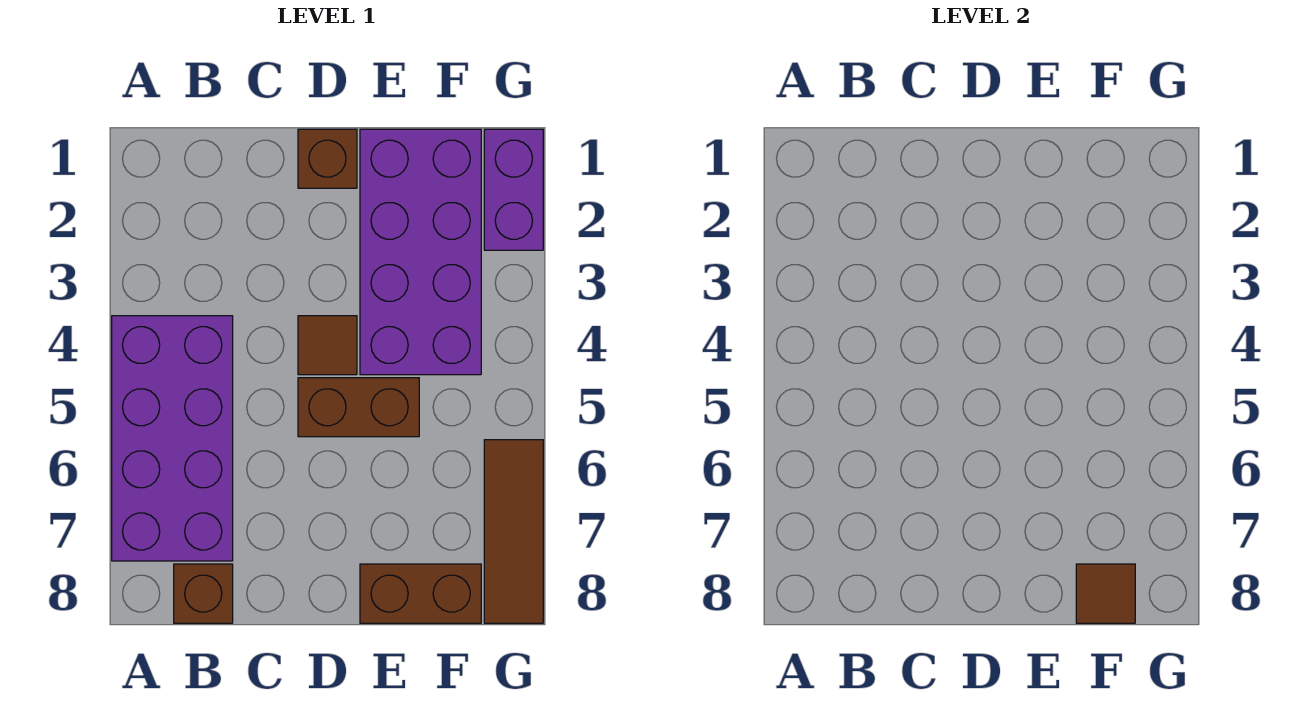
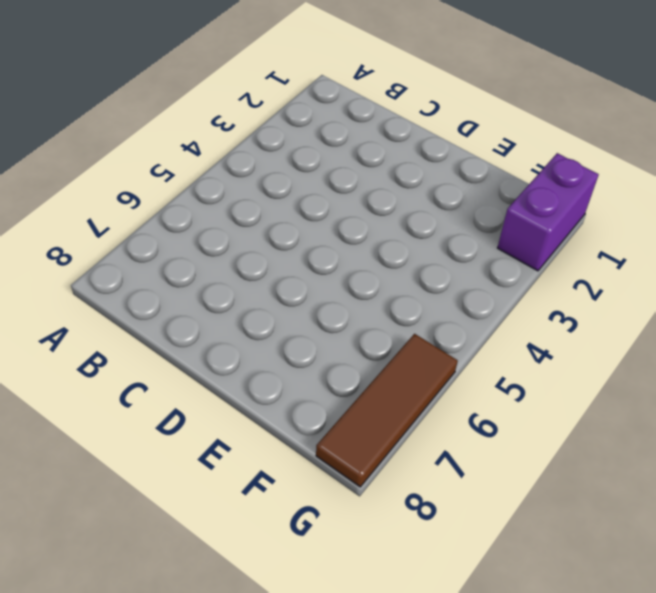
none -> purple 2x4 brick [112,316,233,561]
none -> brown 1x1 brick [174,564,233,623]

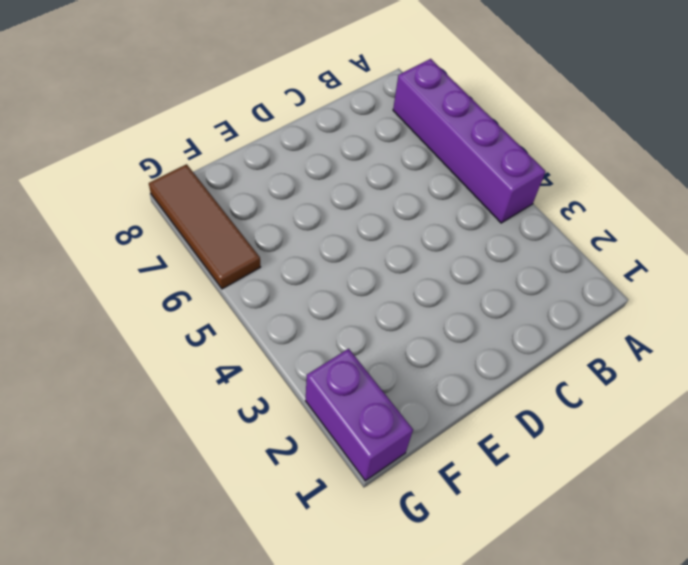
purple 1x4 brick [393,59,546,223] -> purple 2x4 brick [112,316,233,561]
none -> brown 1x1 brick [174,564,233,623]
none -> brown 1x1 brick [298,129,357,188]

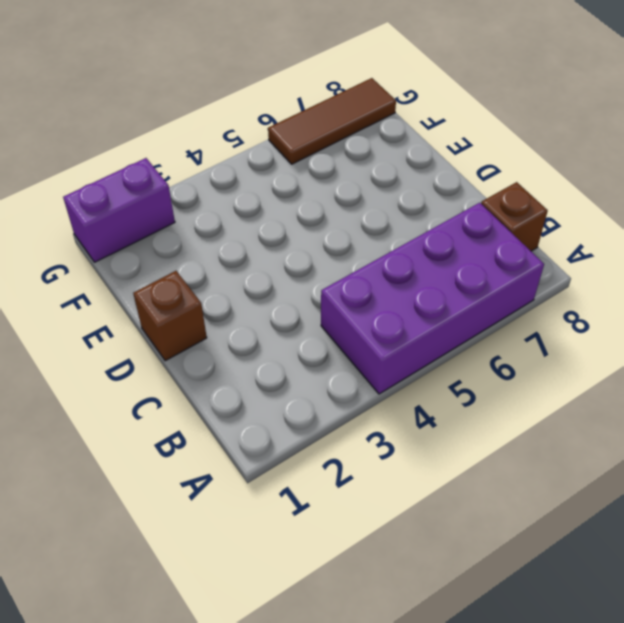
none -> brown 1x1 tile [298,316,357,375]
none -> brown 1x2 brick [298,378,419,437]

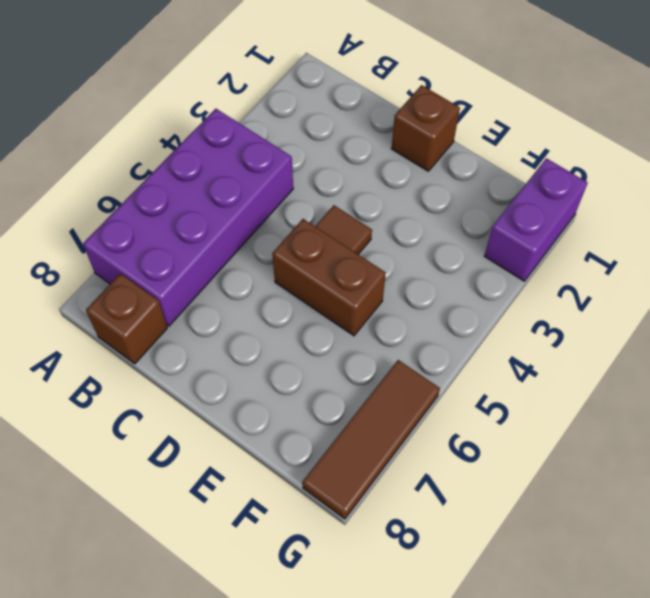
none -> purple 2x4 brick [360,129,481,375]
none -> brown 1x2 brick [360,564,481,623]

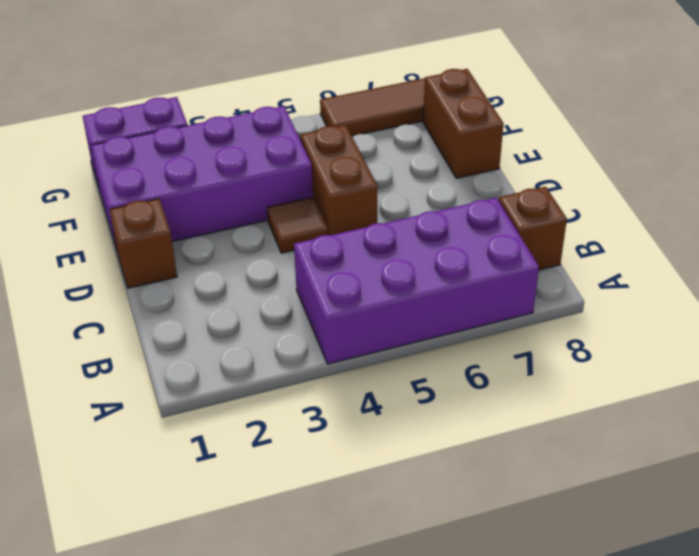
none -> brown 1x1 tile [1076,564,1135,623]

